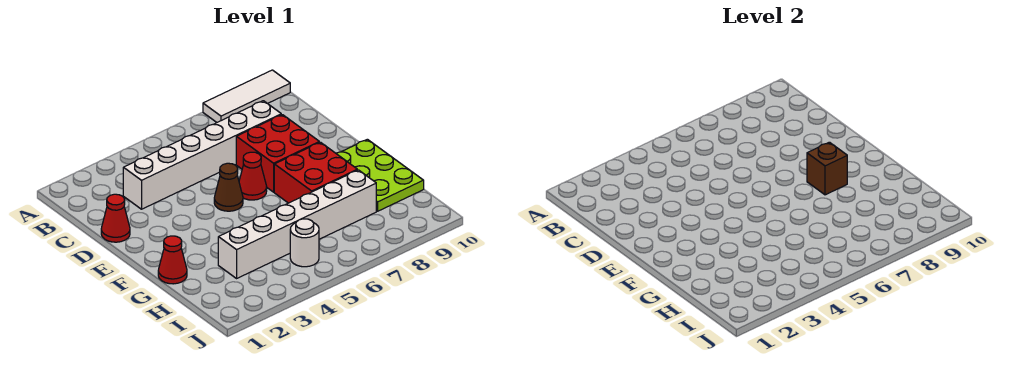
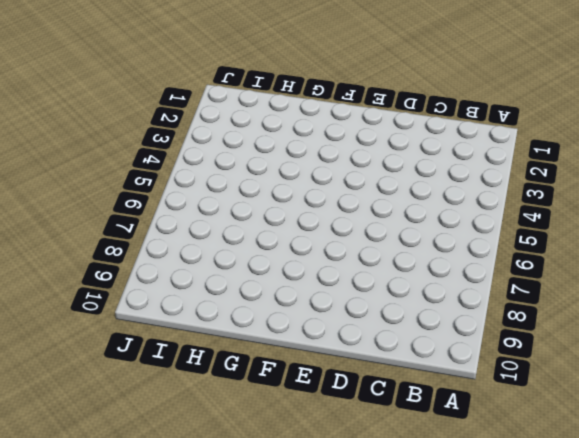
none -> white 1x3 tile [203,70,290,122]
none -> white 1x6 brick [123,101,281,209]
none -> red 1x1 cone [101,194,130,242]

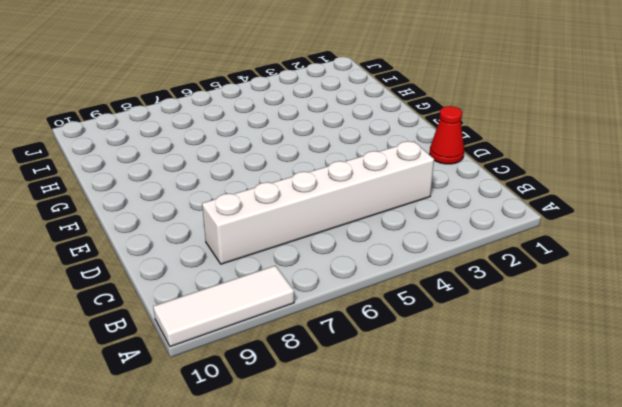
none -> red 2x2 brick [236,115,319,192]
none -> brown 1x1 cone [214,163,243,211]
none -> red 1x1 cone [239,152,267,200]

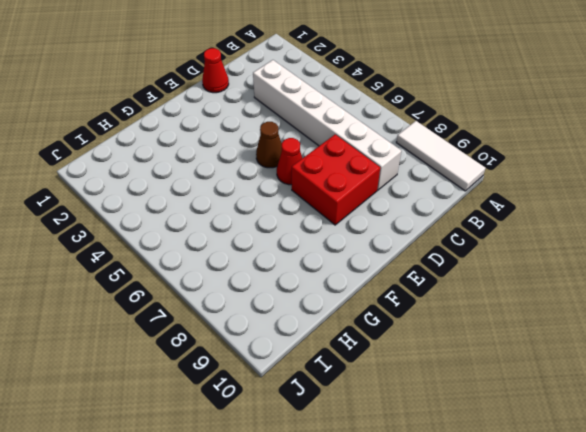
none -> red 2x2 brick [274,142,357,203]
none -> lime 2x3 plate [336,139,424,211]
none -> red 1x1 cone [158,236,187,284]

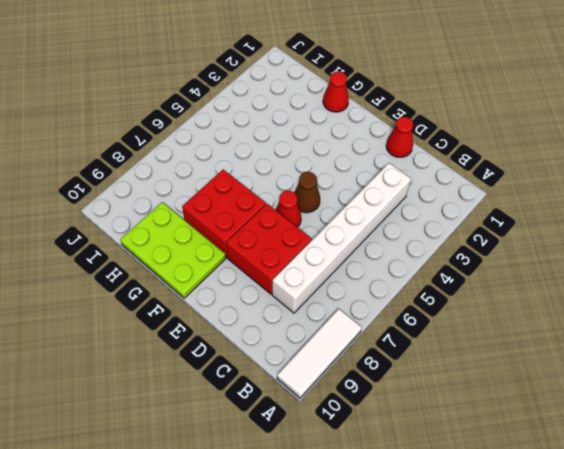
none -> white 1x6 brick [218,170,376,278]
none -> white 1x1 round brick [290,219,319,267]
none -> brown 1x1 brick [807,142,847,195]

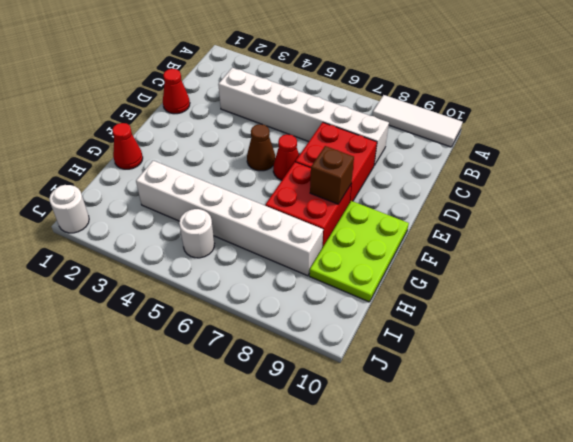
white 1x1 round brick [49,185,89,233] -> none

